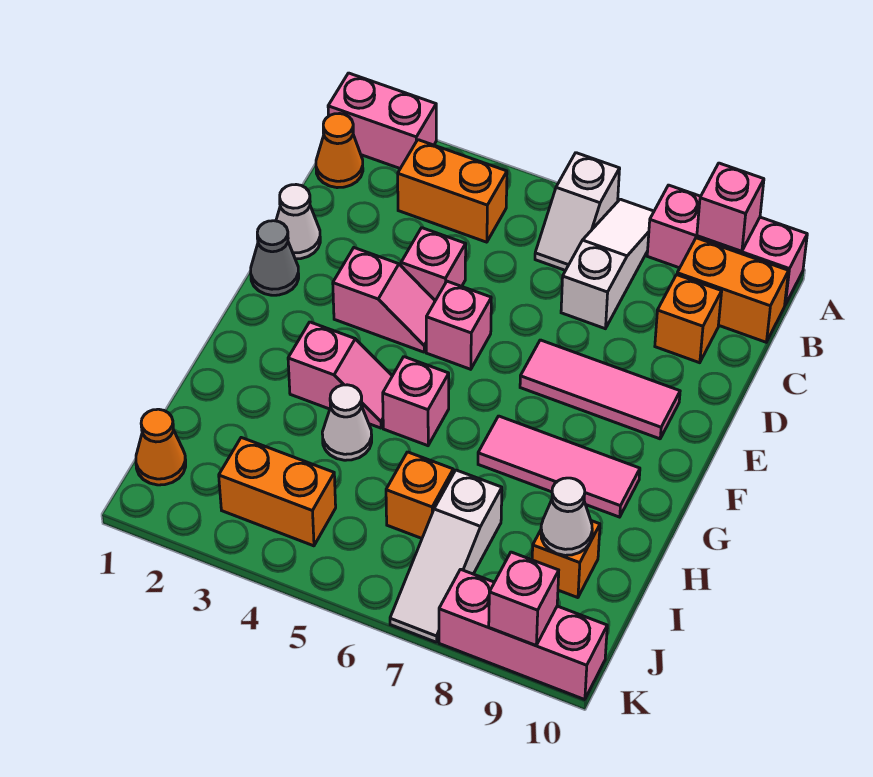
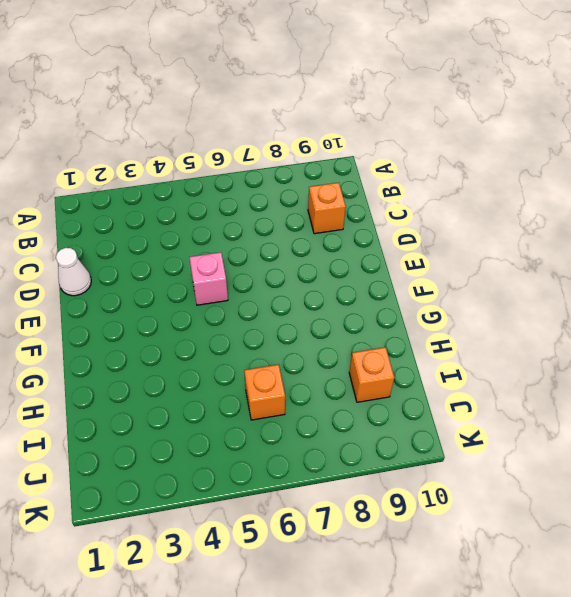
none -> pink 1x2 brick [328,73,436,168]
none -> white 1x2 slope [535,153,620,271]
none -> white 1x3 slope [561,199,654,329]

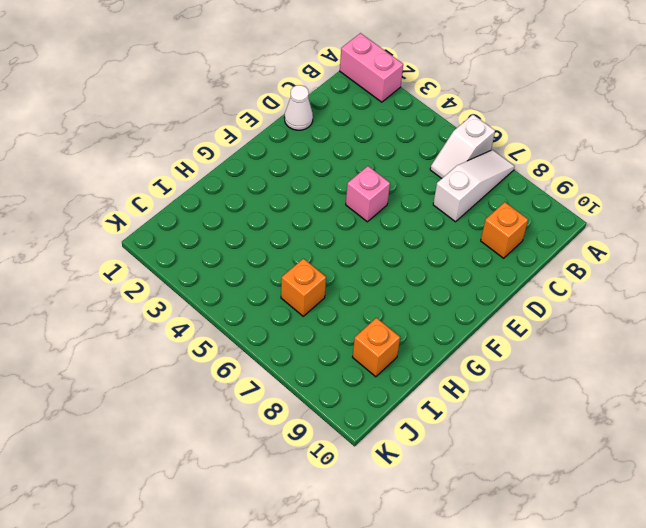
none -> pink 1x3 brick [647,185,807,305]
none -> orange 1x1 cone [316,114,363,188]
none -> orange 1x2 brick [398,140,507,242]

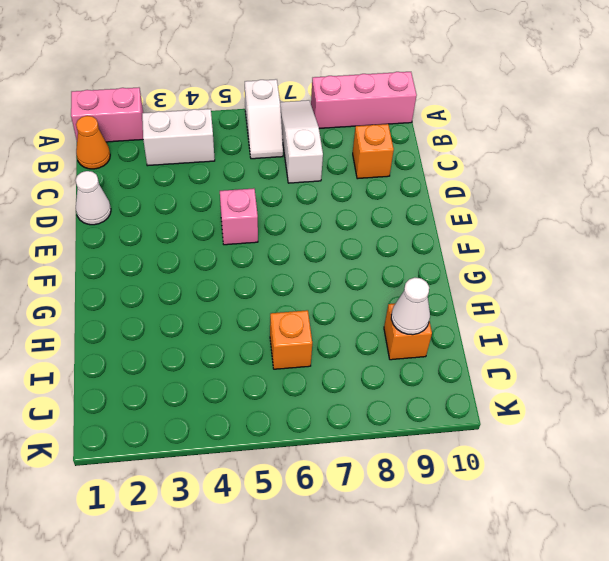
white 1x2 brick [142,109,215,166] -> orange 1x2 brick [398,140,507,242]
none -> orange 1x2 brick [677,238,789,342]
none -> pink 1x1 brick [401,228,466,301]
none -> grey 1x1 cone [251,221,299,295]

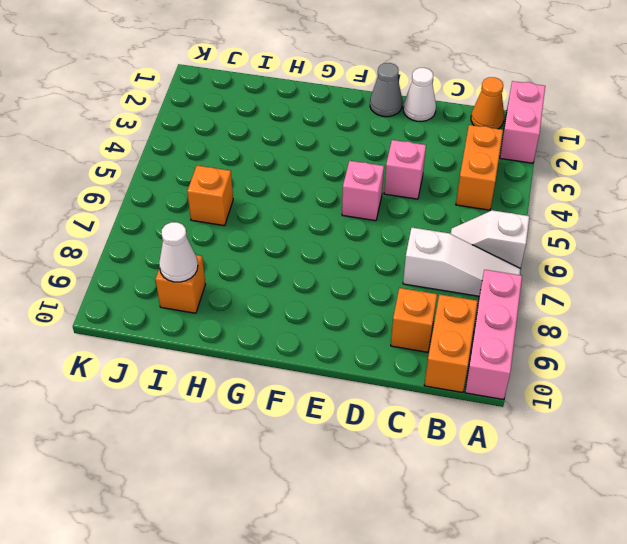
none -> pink 1x2 slope [333,248,435,352]
none -> pink 1x3 tile [520,340,680,439]
none -> pink 1x2 slope [288,322,392,428]

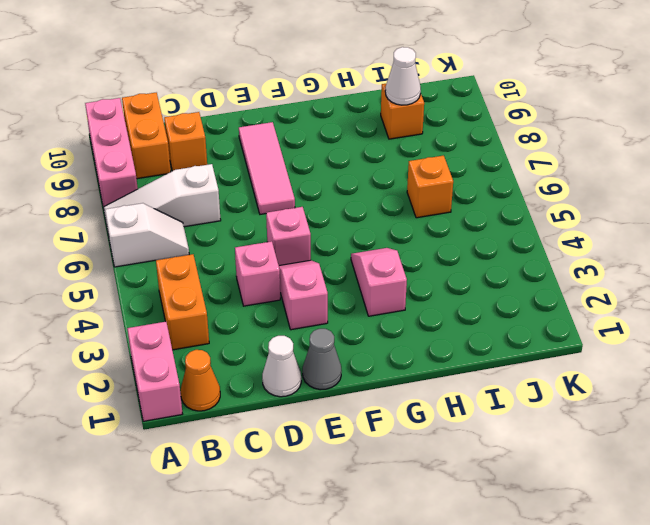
none -> pink 1x1 brick [383,357,449,446]
none -> pink 1x3 tile [478,416,640,517]
none -> white 1x1 cone [322,385,372,460]

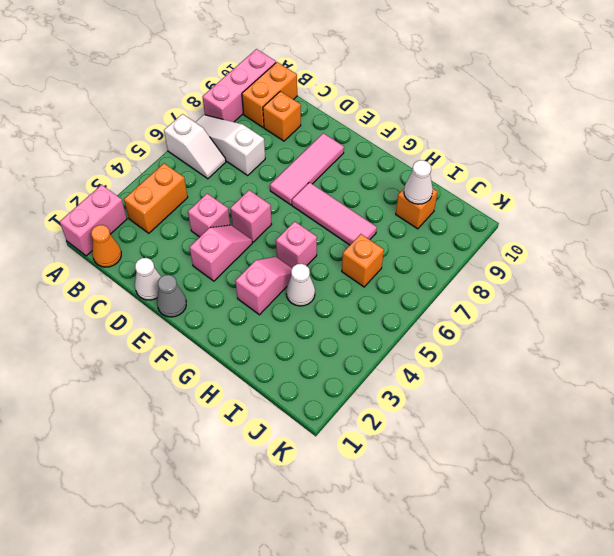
pink 1x3 tile [292,182,377,245] -> pink 1x3 tile turned to [478,416,640,517]
none -> white 1x3 slope [390,470,502,642]
none -> orange 1x1 cone [136,409,186,485]
none -> orange 1x2 brick [219,438,336,546]

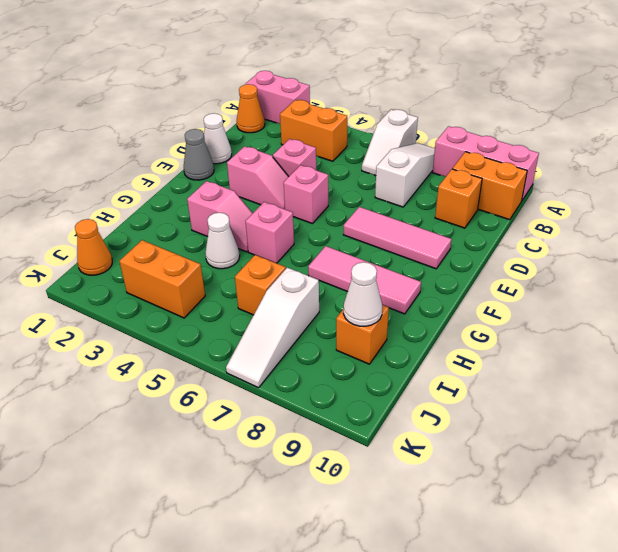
none -> pink 1x3 brick [439,569,607,700]
none -> pink 1x1 brick [697,163,764,251]
none -> pink 1x1 brick [489,552,559,645]

